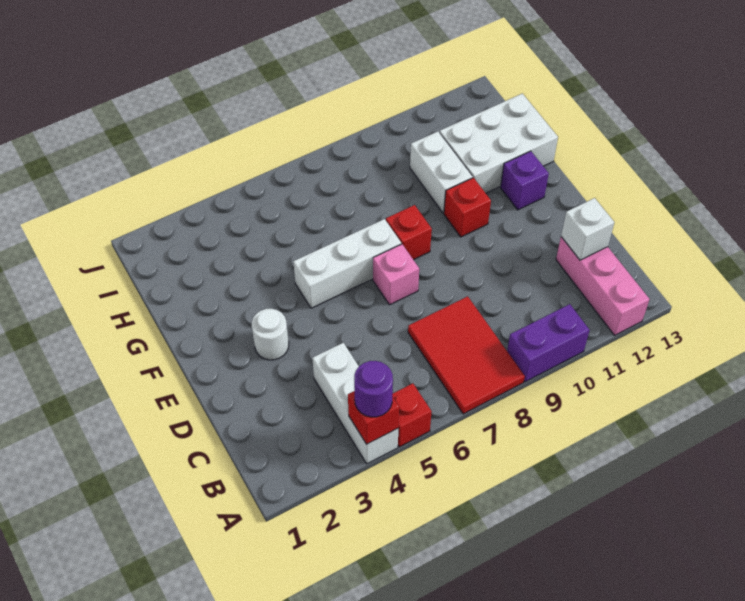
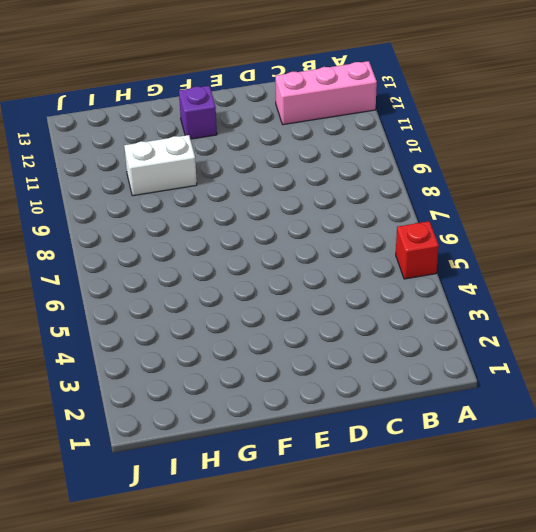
none -> white 1x3 brick [312,343,398,464]
none -> red 2x3 tile [408,296,525,414]
none -> purple 1x2 brick [507,304,590,382]

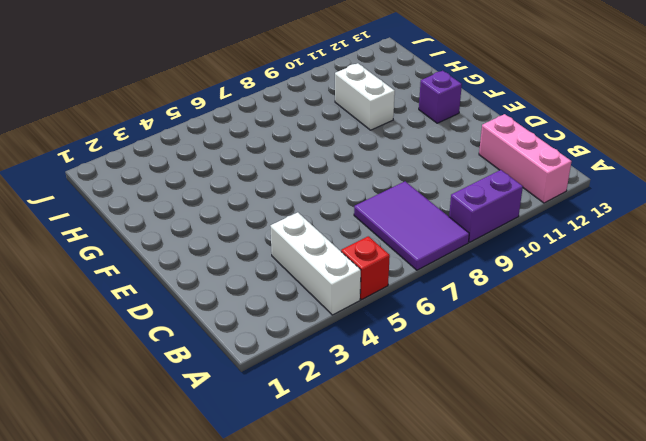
purple 2x3 tile [354,181,469,270] -> red 2x3 tile [408,296,525,414]
none -> white 1x1 round brick [252,309,289,360]
none -> pink 1x1 brick [373,244,419,305]
none -> white 1x3 brick [293,219,401,308]

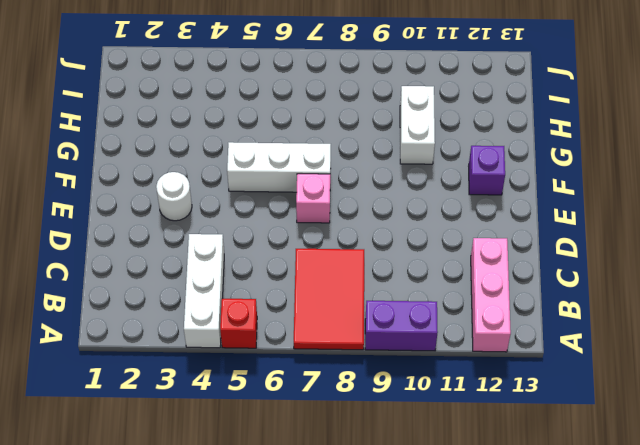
none -> red 1x1 brick [386,205,432,260]
none -> red 1x1 brick [444,178,491,237]
none -> white 2x3 brick [440,94,558,193]

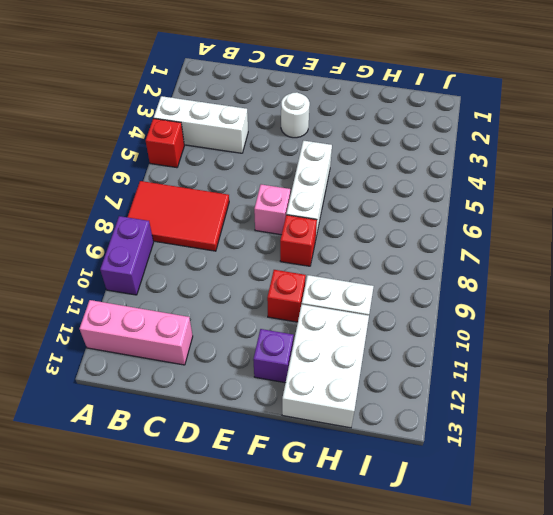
none -> red 1x1 brick [348,391,399,444]
none -> white 1x1 brick [561,198,614,260]
none -> purple 1x1 round brick [354,361,393,417]

